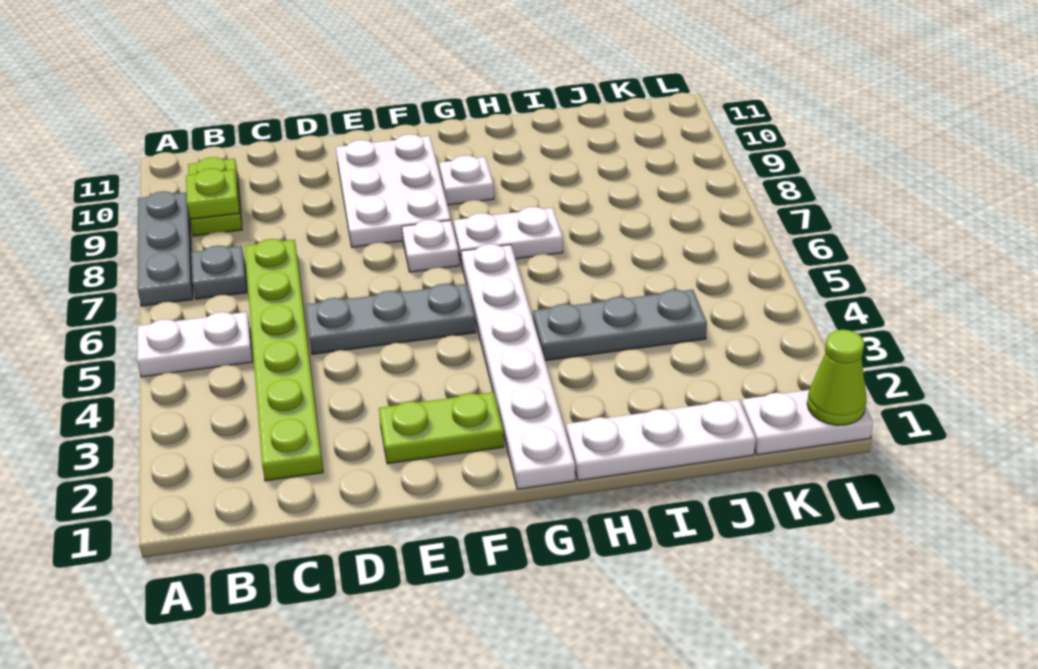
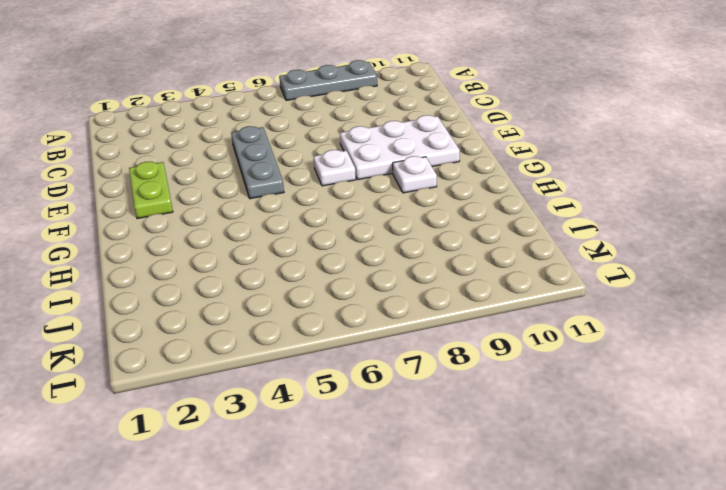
none -> white 1x2 plate [137,312,253,377]
none -> grey 1x1 plate [191,245,247,299]
none -> lime 1x2 plate [188,157,242,236]

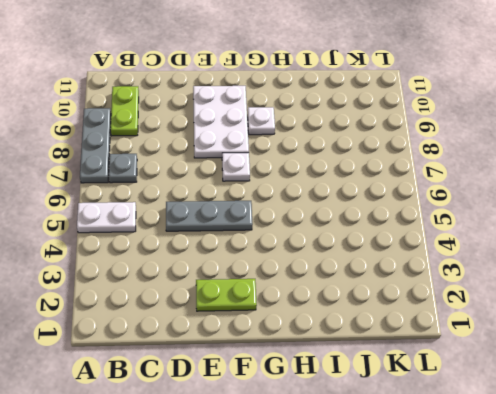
none -> lime 1x6 plate [245,239,323,481]
none -> white 1x6 plate [461,244,575,489]
none -> white 1x2 plate [454,207,563,264]

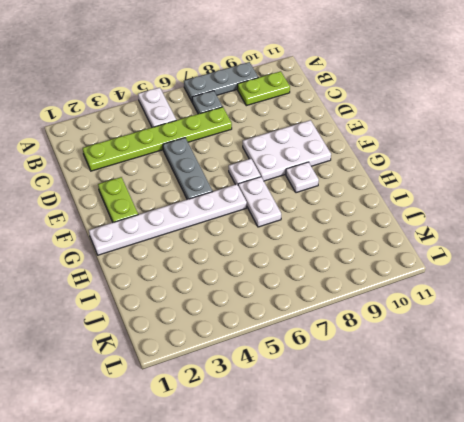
none -> white 1x3 plate [566,400,756,481]
none -> grey 1x3 plate [533,289,707,361]
none -> white 1x2 plate [742,390,873,455]

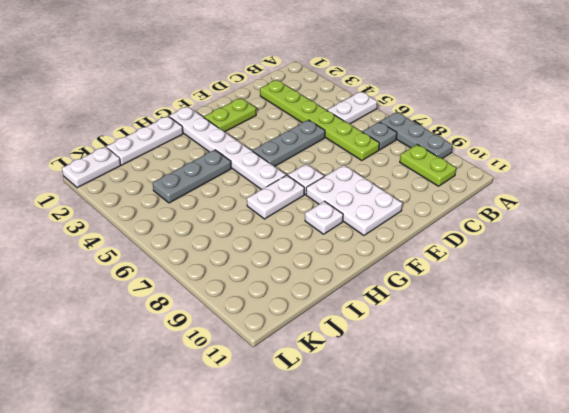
none -> lime 1x1 plate [186,168,239,219]
none -> lime 1x1 cone [807,330,867,425]

